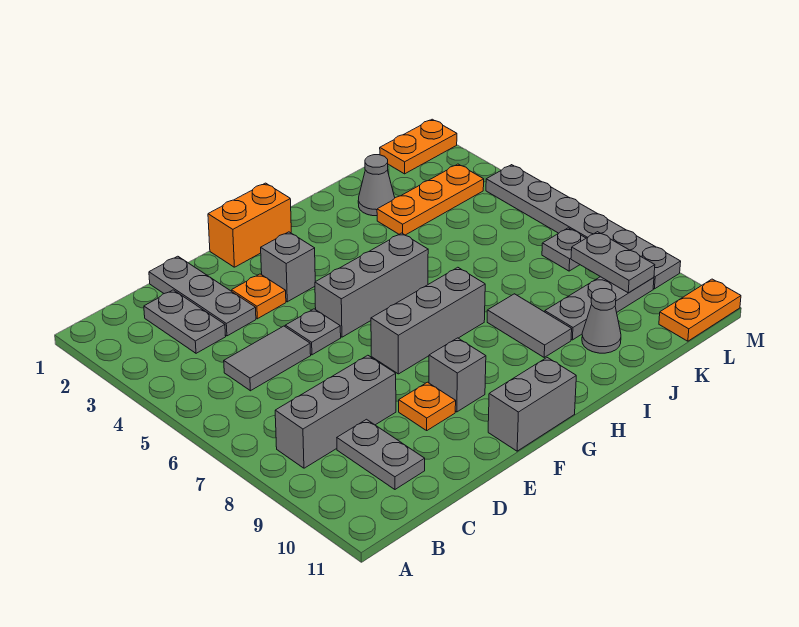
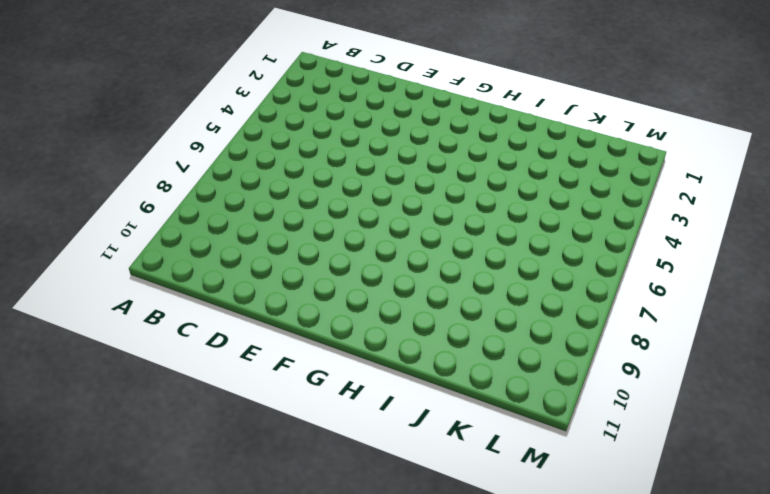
none -> grey 1x3 brick [275,355,396,468]
none -> grey 1x2 plate [144,290,226,353]
none -> grey 1x2 tile [224,326,311,391]

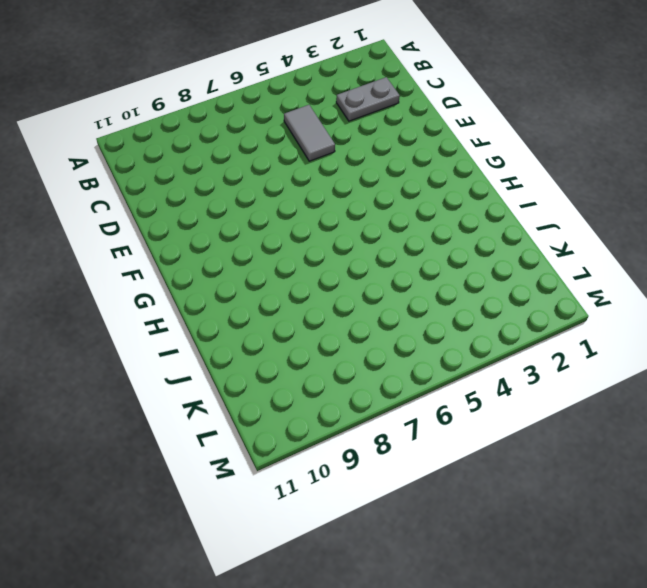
none -> grey 1x3 brick [275,355,396,468]
none -> grey 1x2 plate [337,419,425,489]
none -> grey 1x3 plate [149,256,256,336]

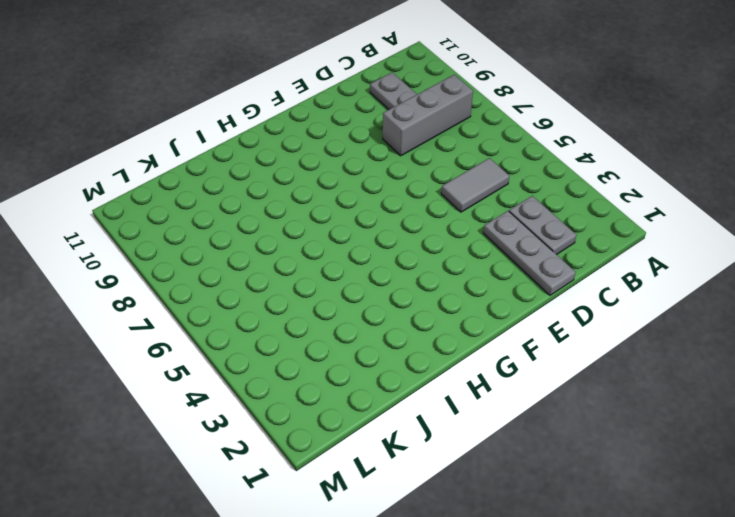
none -> orange 1x1 plate [232,274,286,319]
none -> grey 1x1 plate [285,309,341,355]
none -> orange 1x1 plate [399,382,456,430]

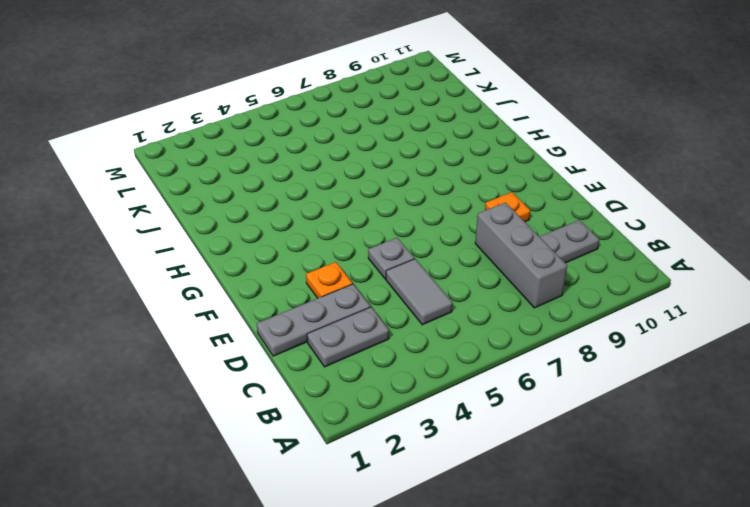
none -> orange 1x2 brick [208,183,291,267]
none -> grey 1x1 brick [261,232,315,302]
none -> grey 1x3 brick [315,233,428,337]

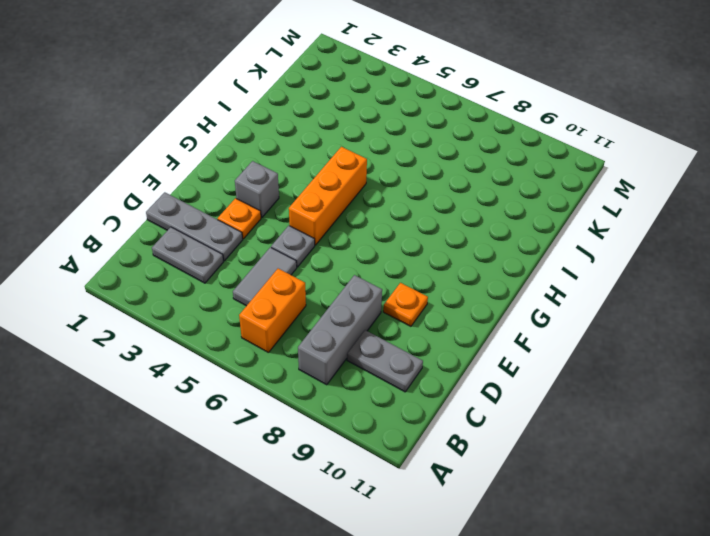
orange 1x2 brick [239,269,306,353] -> orange 1x2 brick moved to [208,183,291,267]
orange 1x3 brick [289,147,367,245] -> grey 1x3 brick [315,233,428,337]
none -> grey 1x3 brick [371,267,485,374]
none -> grey 1x1 brick [429,338,486,412]
none -> grey 1x2 brick [488,358,576,451]

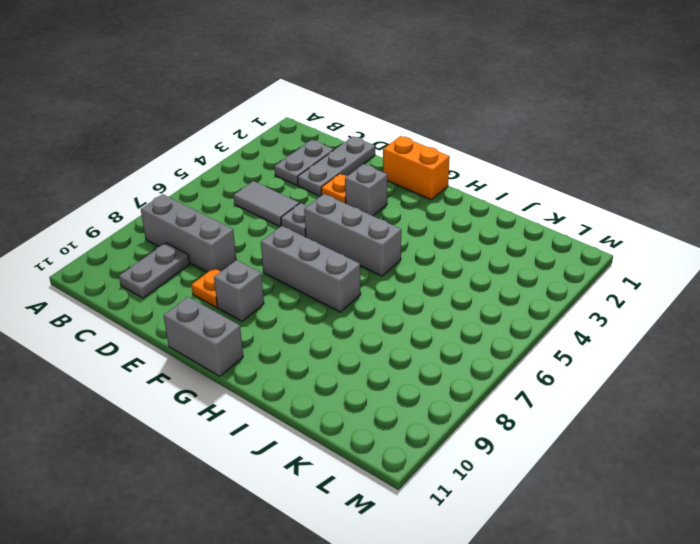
none -> grey 1x2 tile [487,294,572,357]
none -> grey 1x1 cone [358,155,395,216]
none -> orange 1x3 plate [377,164,484,235]

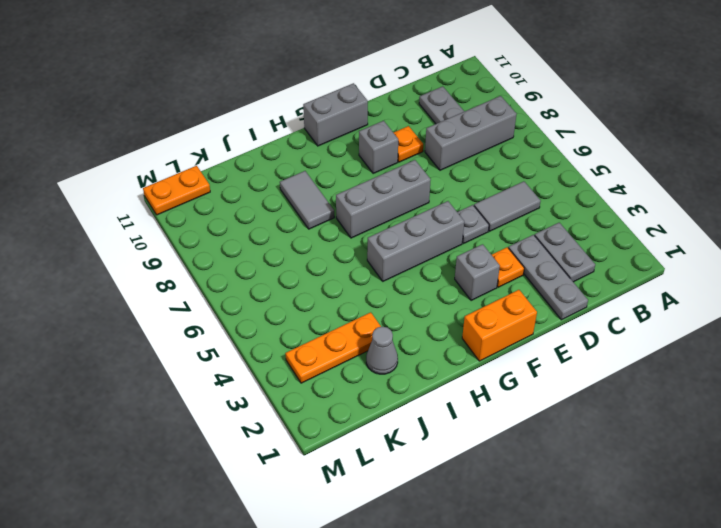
none -> grey 1x3 plate [545,277,654,340]
none -> grey 1x1 cone [582,289,621,353]
none -> orange 1x2 plate [380,119,457,174]

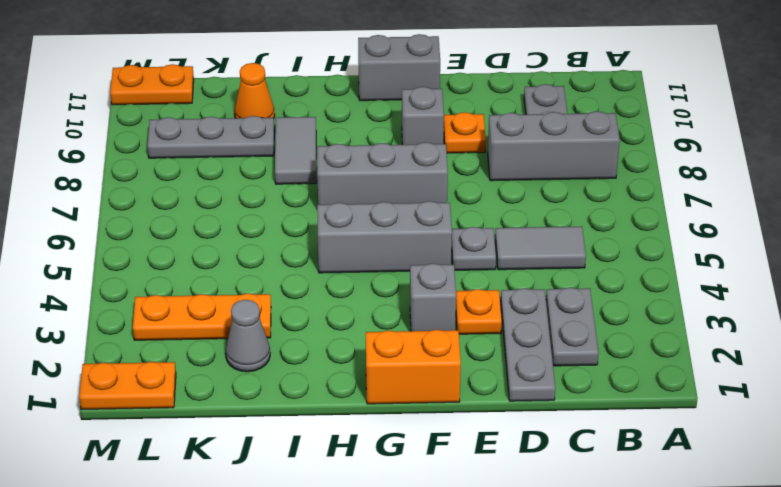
orange 1x1 cone [235,63,275,118] -> grey 1x1 cone [582,289,621,353]
none -> grey 1x1 plate [542,228,586,271]
none -> grey 1x6 plate [486,165,681,289]
none -> grey 1x2 plate [571,232,655,293]

